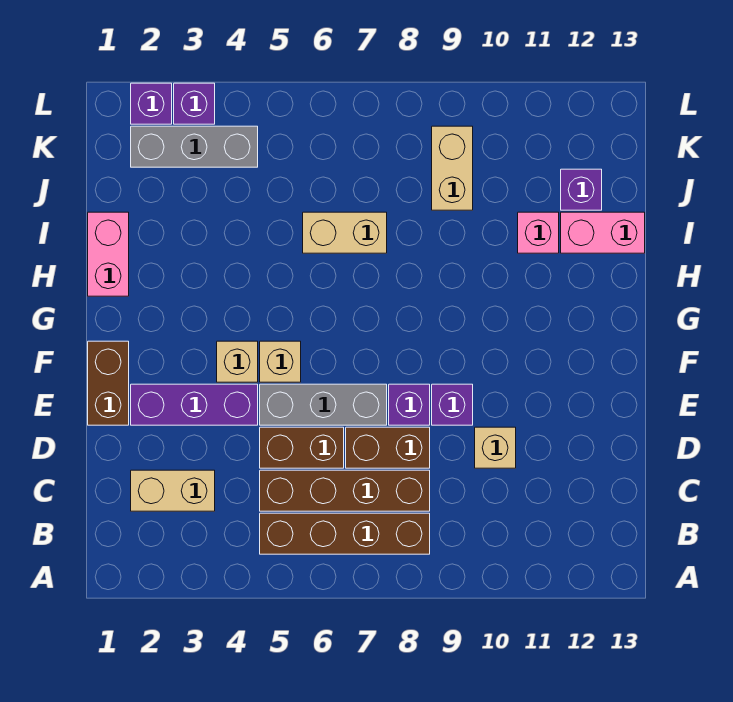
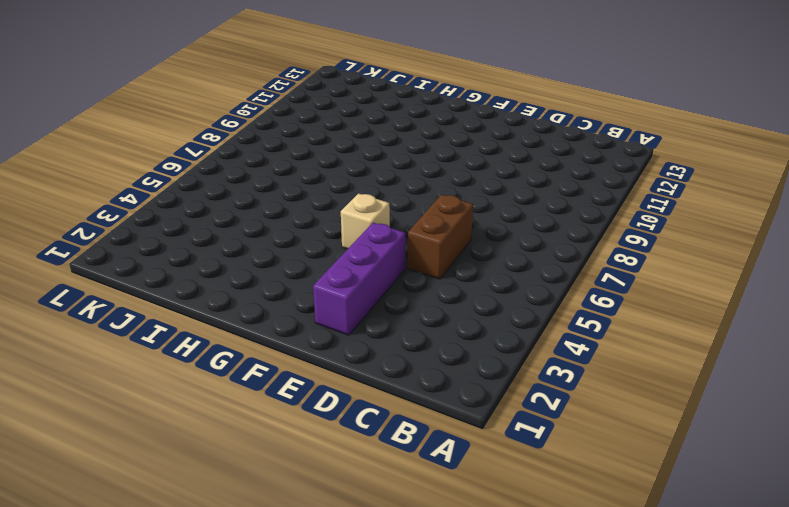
none -> brown 1x4 brick [260,513,430,554]
none -> tan 1x2 brick [131,470,215,511]
none -> brown 1x4 brick [260,470,430,511]

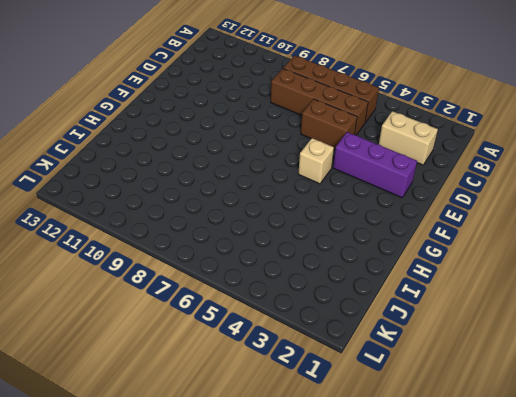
none -> brown 1x2 brick [346,427,430,468]
none -> tan 1x1 brick [475,427,516,468]
none -> brown 1x2 brick [88,341,129,425]

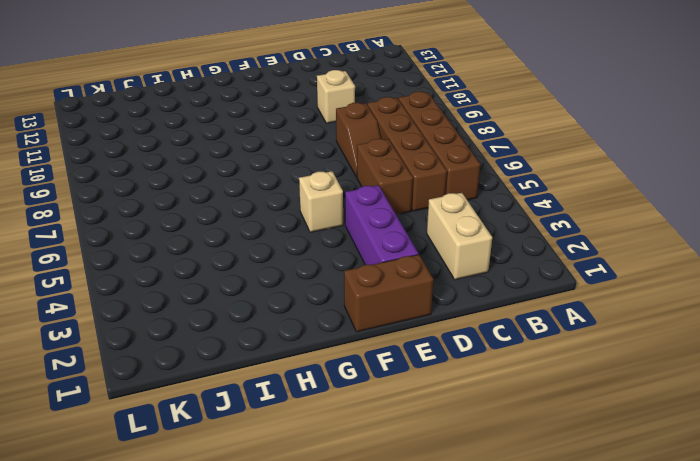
brown 1x2 slope [336,103,381,177] -> brown 1x2 brick [346,427,430,468]
none -> grey 1x3 brick [260,384,387,425]
none -> purple 1x1 brick [389,384,430,425]
none -> purple 1x1 brick [432,384,473,425]

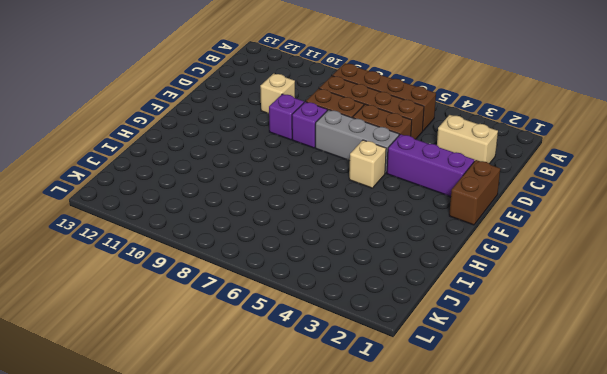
none -> tan 1x1 brick [217,341,258,382]
none -> pink 1x2 brick [88,212,129,296]
none -> tan 1x2 brick [303,212,387,253]

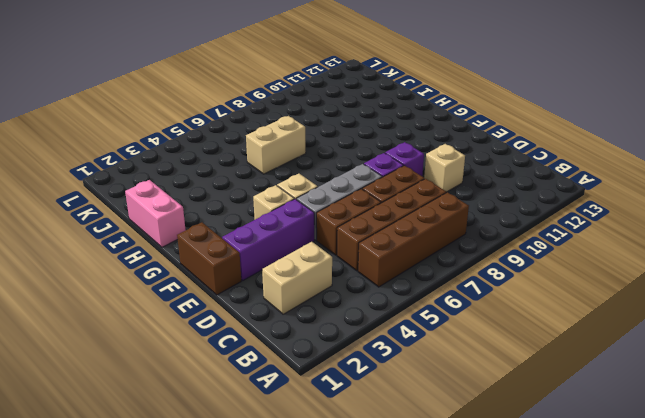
none -> pink 1x1 brick [518,212,559,253]
none -> pink 1x2 brick [561,212,645,253]
none -> tan 1x2 brick [432,126,473,210]

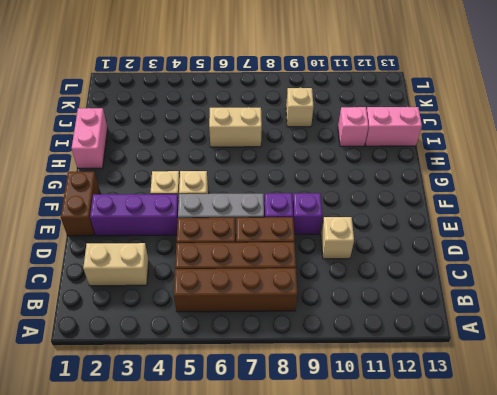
tan 1x1 brick [286,88,314,127] -> tan 1x2 brick [432,126,473,210]
none -> purple 1x1 brick [561,169,602,210]
none -> grey 1x3 brick [131,126,258,167]
none -> purple 1x1 brick [131,83,172,124]

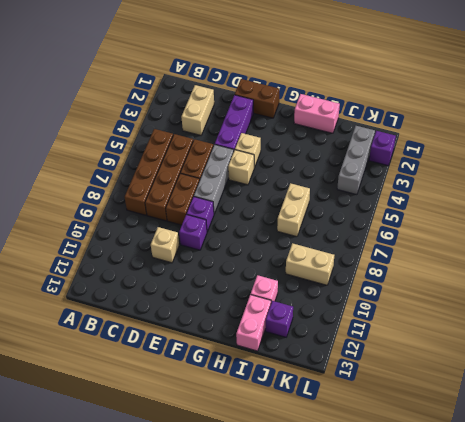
none -> purple 1x1 brick [174,83,215,124]

